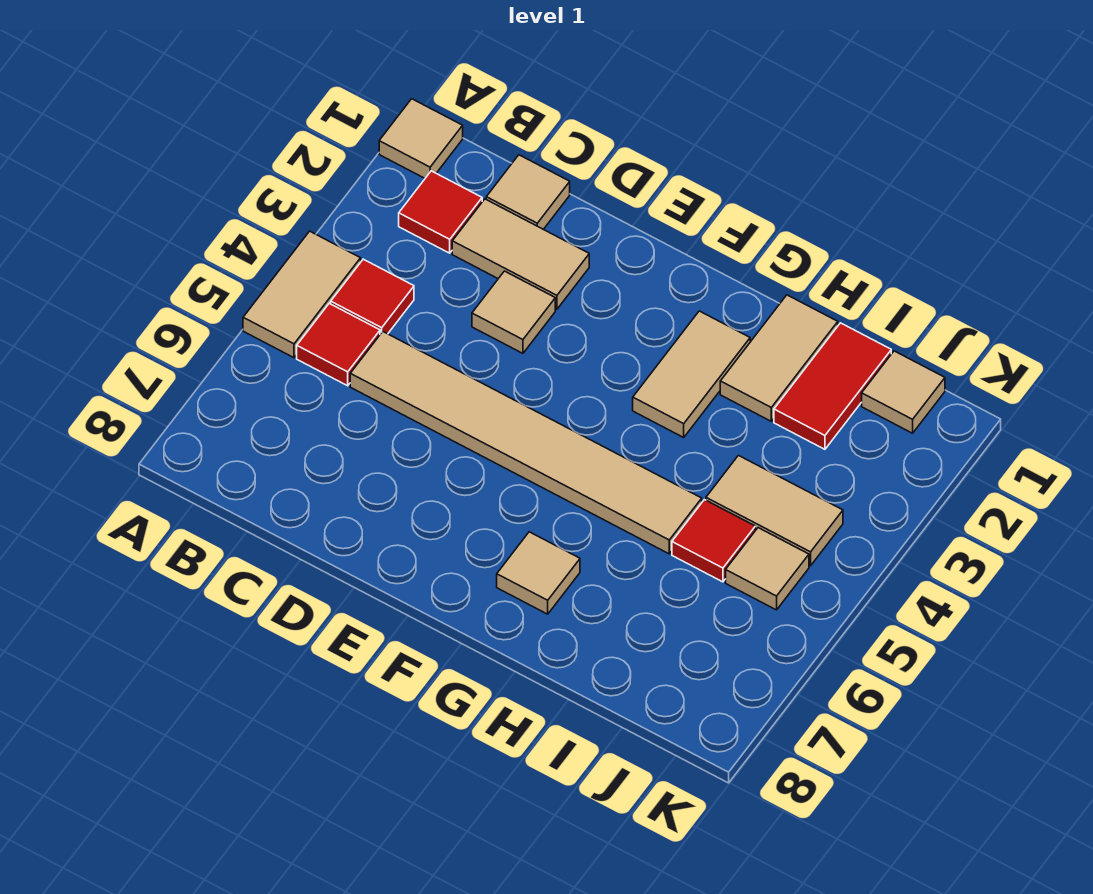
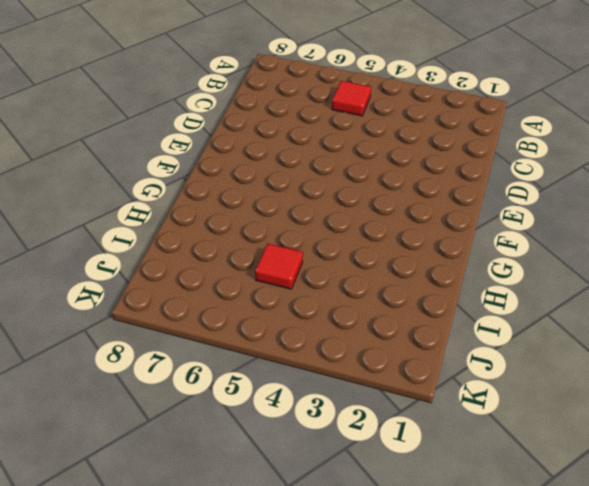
none -> tan 1x1 tile [379,99,463,178]
none -> tan 1x2 tile [243,231,361,358]
none -> red 1x1 tile [399,171,482,253]

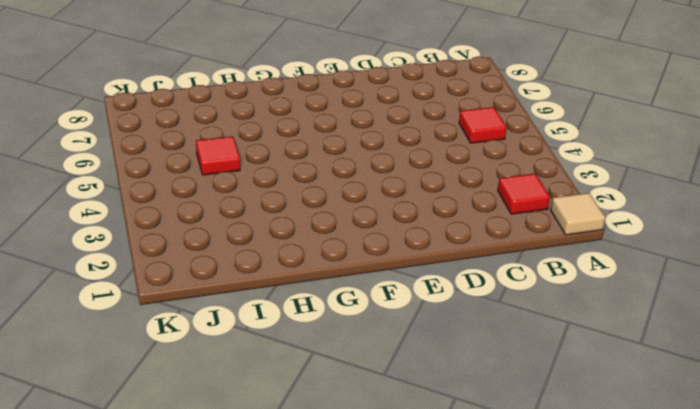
none -> tan 1x2 tile [243,231,361,358]
none -> red 1x1 tile [331,259,414,334]
none -> tan 1x1 tile [486,155,570,229]

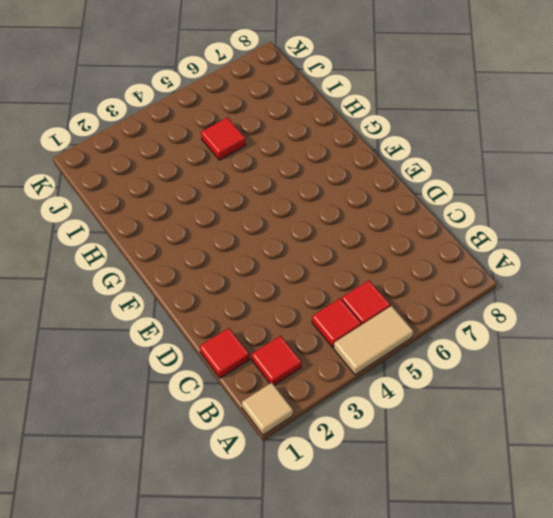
red 1x1 tile [200,328,249,378] -> tan 1x1 tile [486,155,570,229]
none -> tan 1x2 tile [452,199,589,309]
none -> tan 1x6 tile [350,332,702,554]
none -> tan 1x1 tile [472,271,555,353]

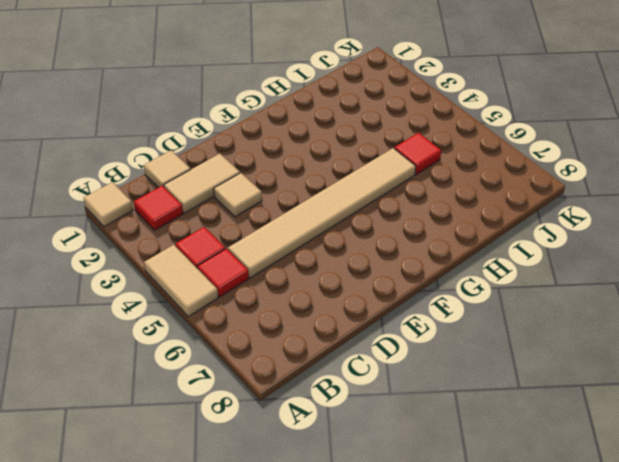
none -> tan 1x2 tile [633,311,750,437]
none -> tan 1x1 tile [497,532,580,614]
none -> tan 1x2 tile [720,295,838,421]

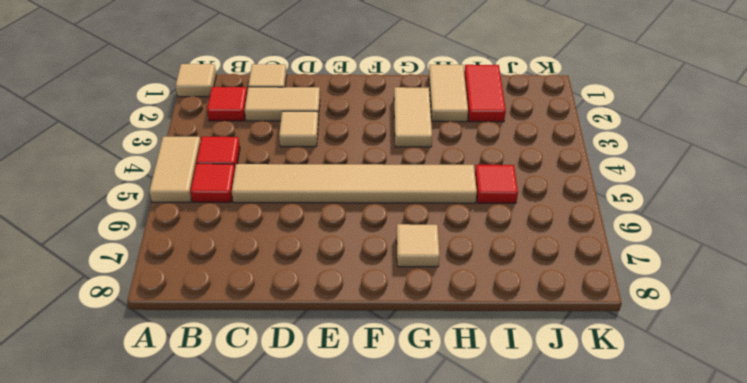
none -> tan 1x2 tile [706,456,843,566]
none -> tan 1x1 tile [862,351,945,433]
none -> tan 1x1 tile [726,528,809,610]

